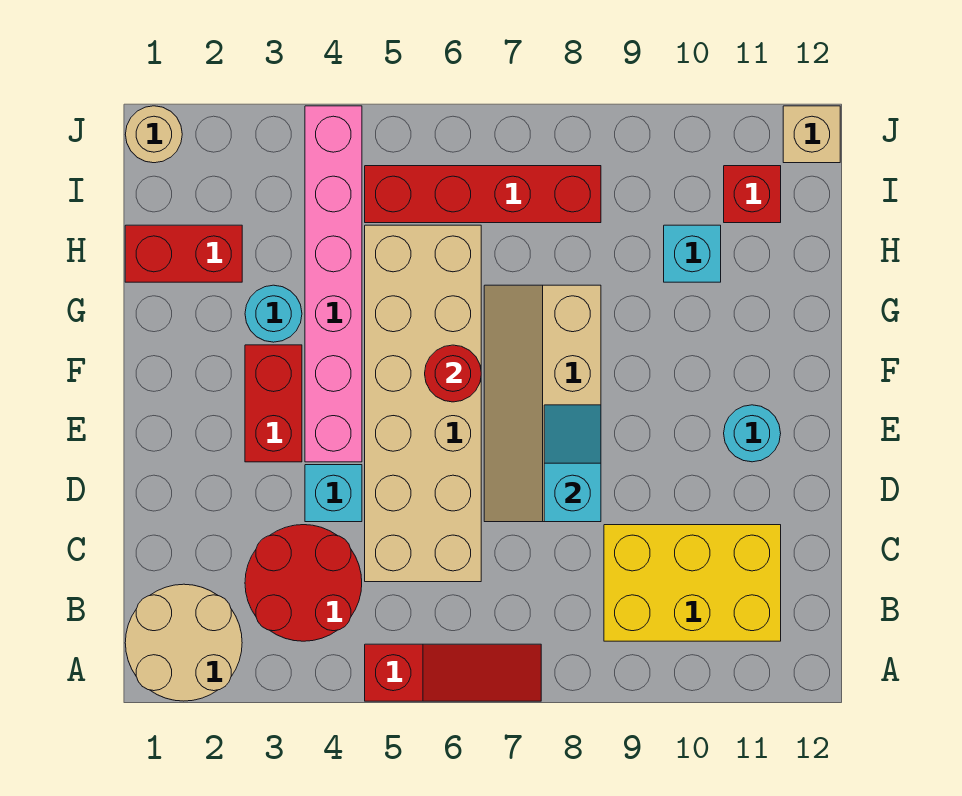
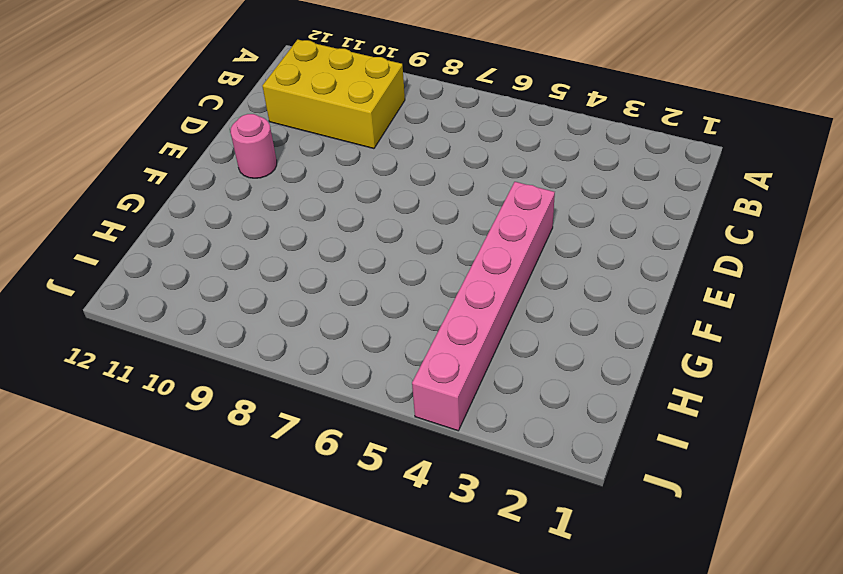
pink 1x1 round brick [230,114,277,178] -> cyan 1x1 round brick [724,405,781,462]
none -> tan 2x2 round brick [125,584,242,701]
none -> red 1x3 slope [365,644,541,701]
none -> red 2x2 round brick [245,525,362,641]

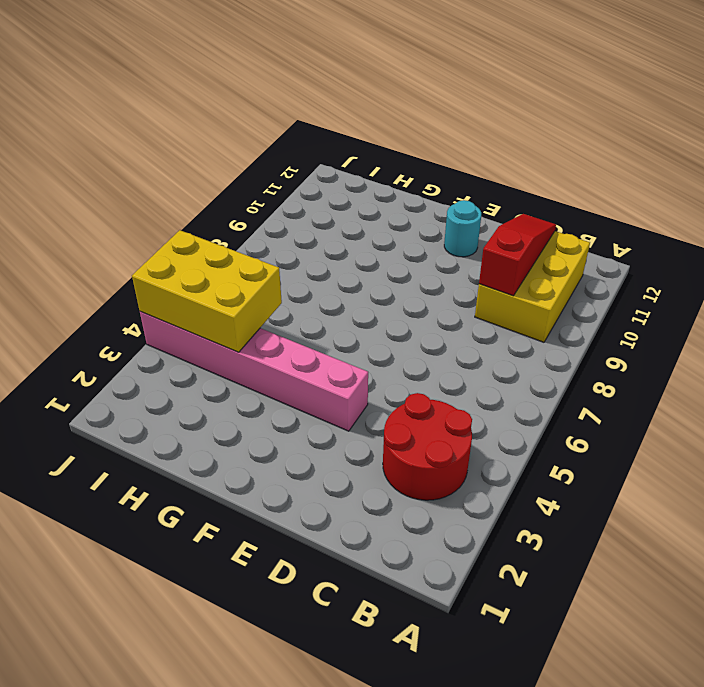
red 1x3 slope [479,214,556,296] -> red 1x3 slope moved to [365,644,541,701]
yellow 2x3 brick [132,230,282,352] -> none
none -> tan 2x2 round brick [125,584,242,701]
none -> tan 2x6 brick [365,225,481,582]
none -> cyan 1x1 brick [305,465,362,522]

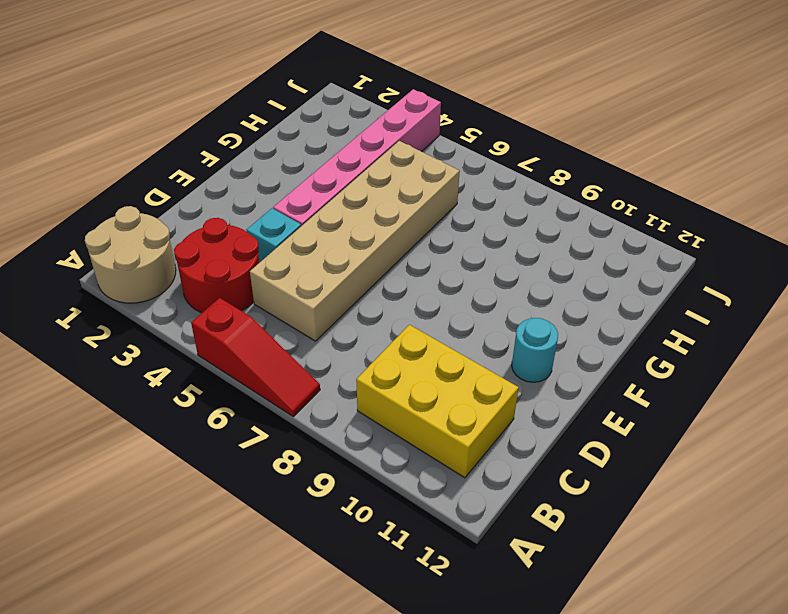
none -> tan 2x4 slope [484,285,601,522]
none -> red 1x2 brick [245,345,302,462]
none -> cyan 1x1 round brick [245,285,302,342]

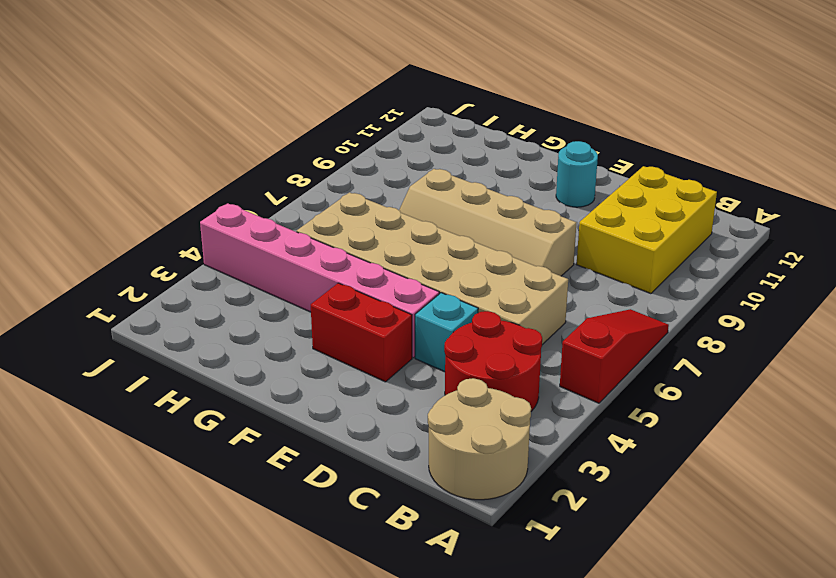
none -> cyan 1x1 round brick [245,285,302,342]
none -> red 1x2 brick [125,225,242,282]
none -> cyan 1x1 brick [664,225,721,282]

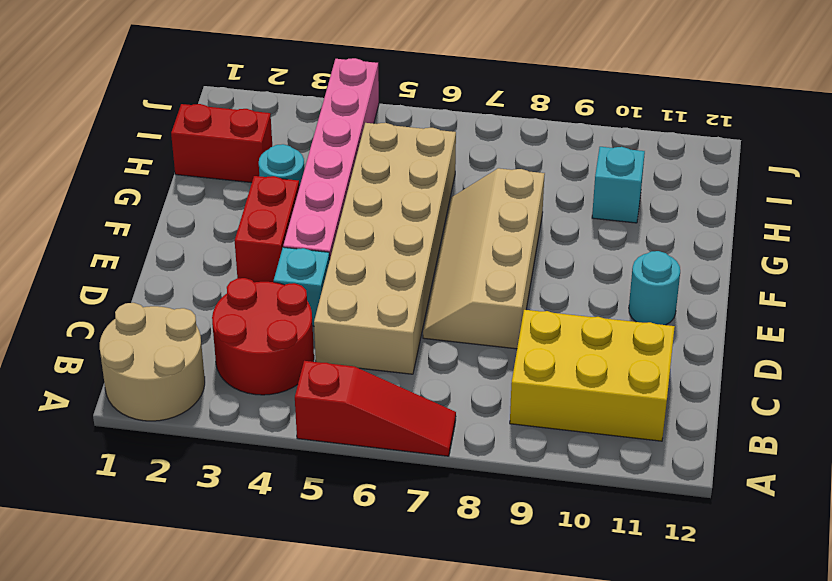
none -> red 1x4 brick [365,166,601,223]
none -> red 1x1 brick [724,166,781,223]
none -> tan 1x1 round brick [125,106,182,163]

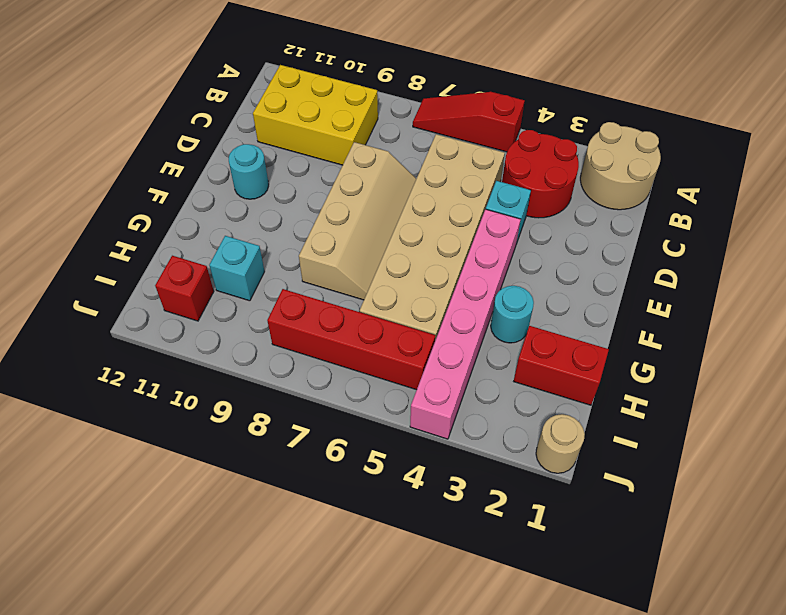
none -> red 1x2 brick [245,345,302,462]
none -> tan 1x1 brick [783,106,840,163]
none -> cyan 1x2 slope [544,405,601,522]

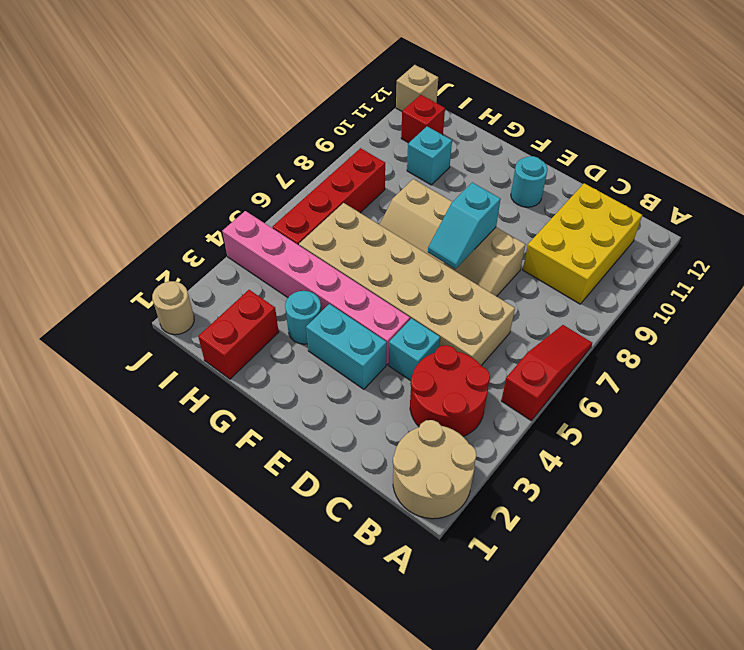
cyan 1x2 brick [306,304,387,389] -> red 1x2 brick [245,345,302,462]
cyan 1x2 slope [428,182,501,269] -> cyan 1x2 slope turned to [544,405,601,522]
none -> red 1x1 round brick [425,345,481,402]

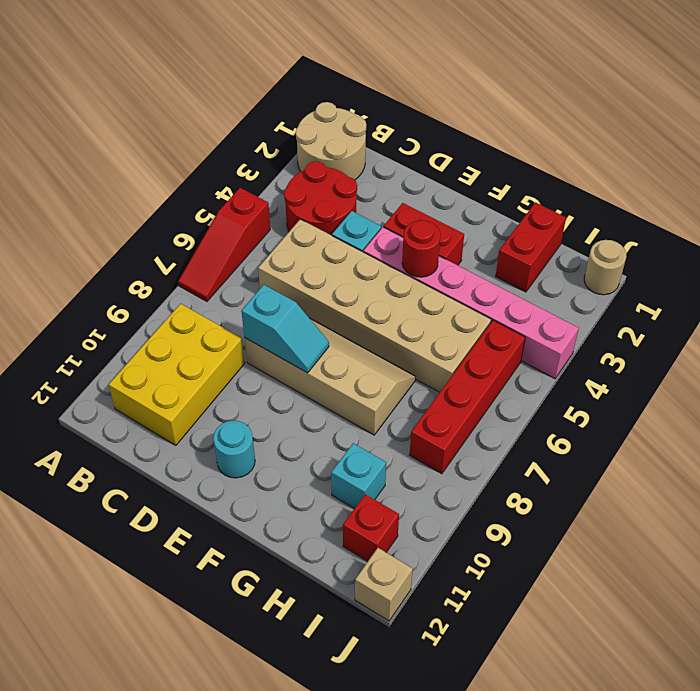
red 1x1 round brick [402,220,441,277] -> red 1x1 round brick moved to [425,345,481,402]
none -> cyan 1x1 round brick [245,285,302,342]

